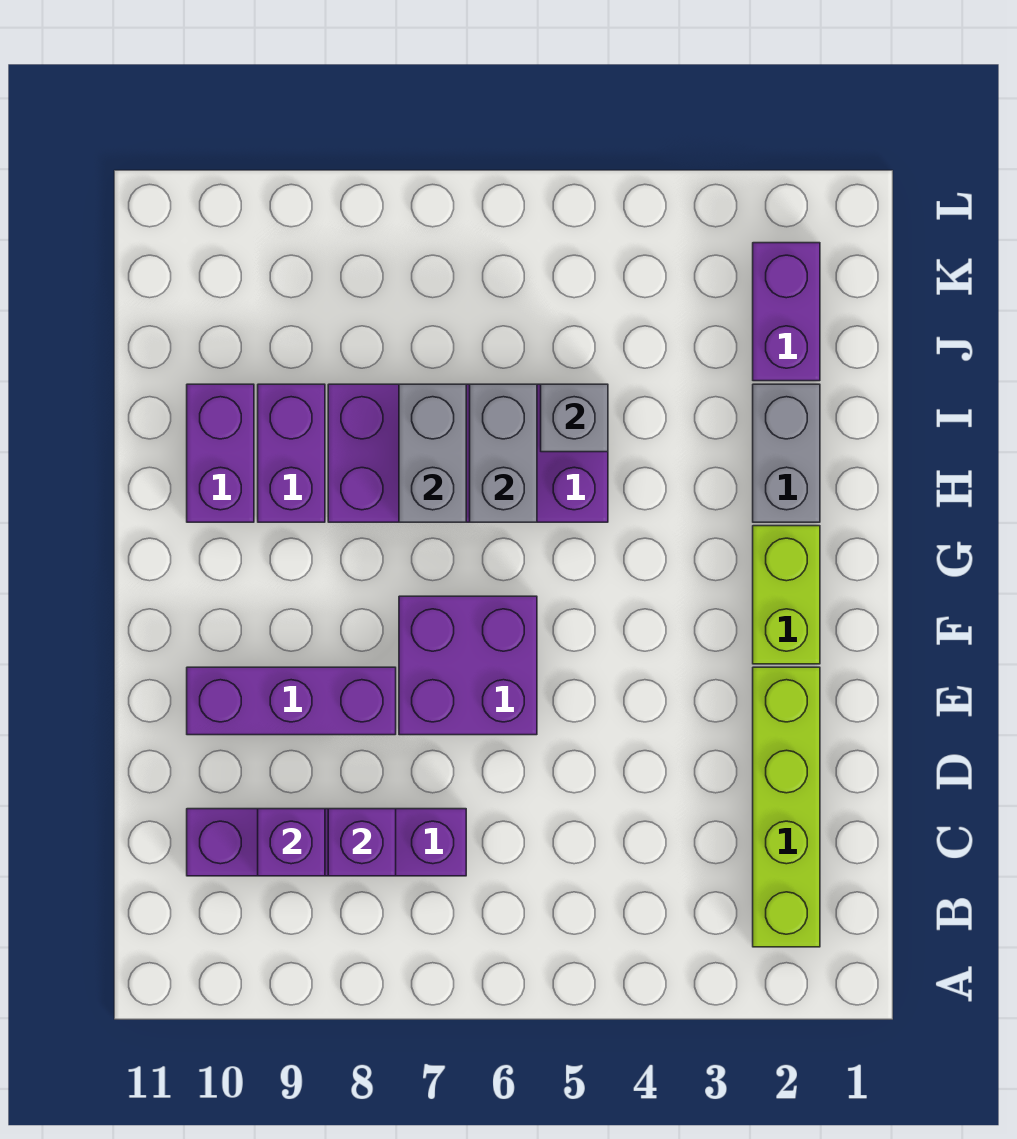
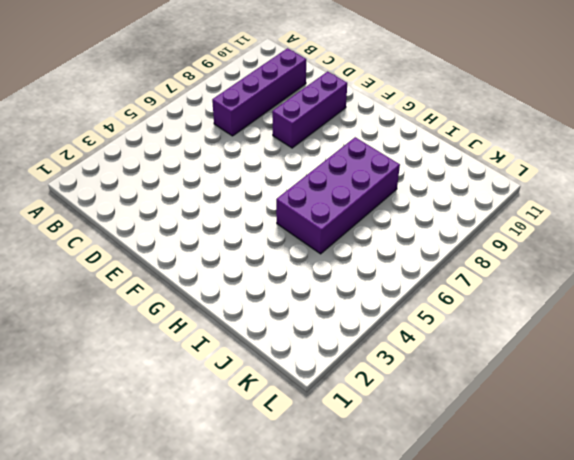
none -> lime 1x4 brick [753,667,820,947]
none -> purple 2x2 brick [399,596,537,735]
none -> lime 1x2 brick [753,526,820,664]

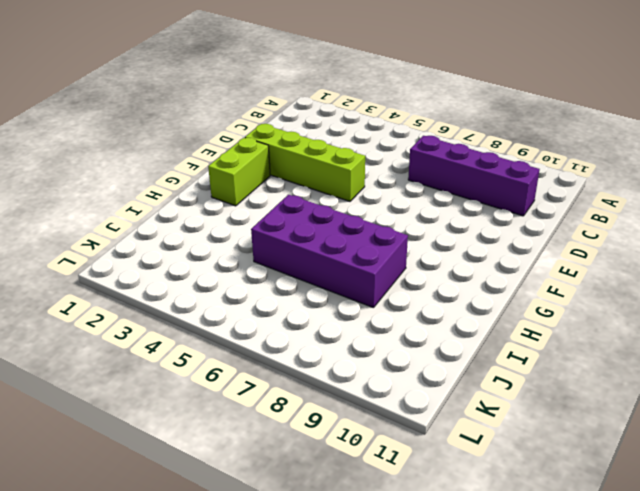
lime 1x4 brick [245,124,365,201] -> lime 1x4 brick turned to [753,667,820,947]
none -> purple 2x2 brick [399,596,537,735]
none -> purple 1x3 brick [187,667,396,735]
none -> grey 1x2 brick [753,384,820,522]

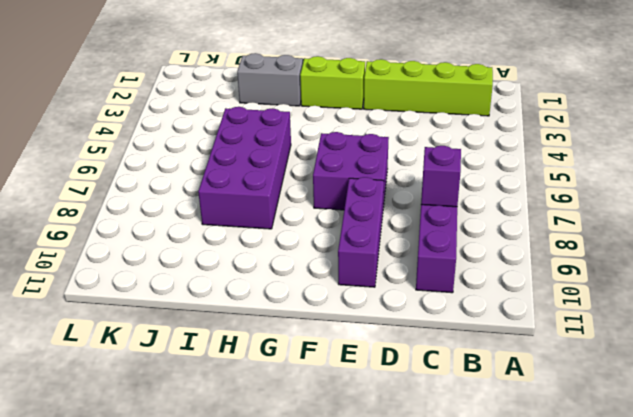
none -> purple 1x2 brick [258,384,325,522]
none -> purple 1x2 brick [187,384,254,522]
none -> purple 1x2 brick [753,243,820,381]

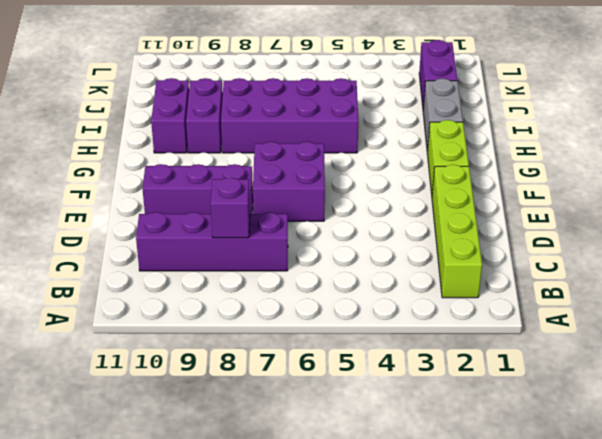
none -> purple 1x1 brick [258,809,325,876]
none -> grey 1x2 brick [470,384,537,522]
none -> grey 1x2 brick [399,384,466,522]

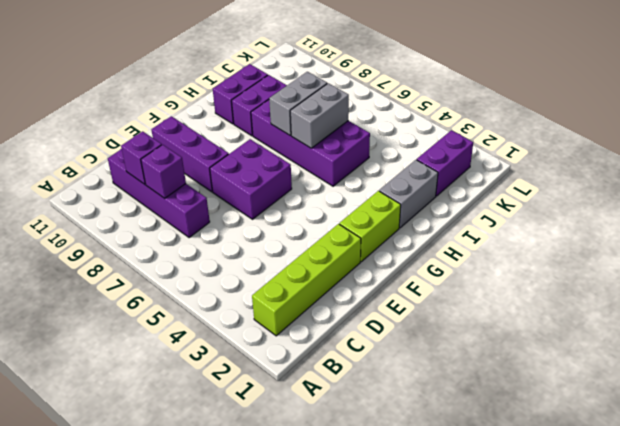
none -> grey 1x1 brick [541,384,608,452]

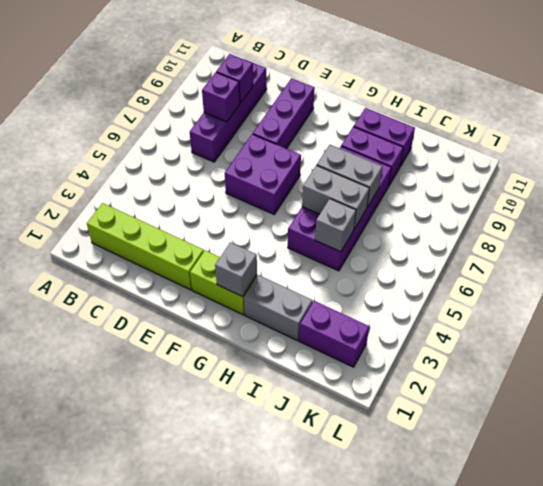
grey 1x1 brick [215,242,257,297] -> none

